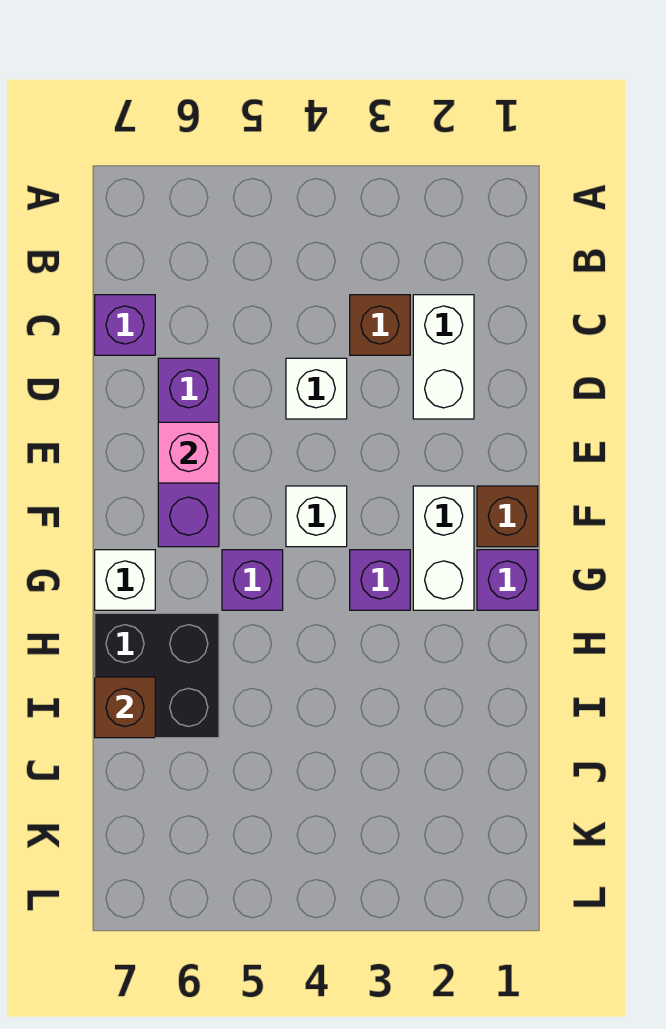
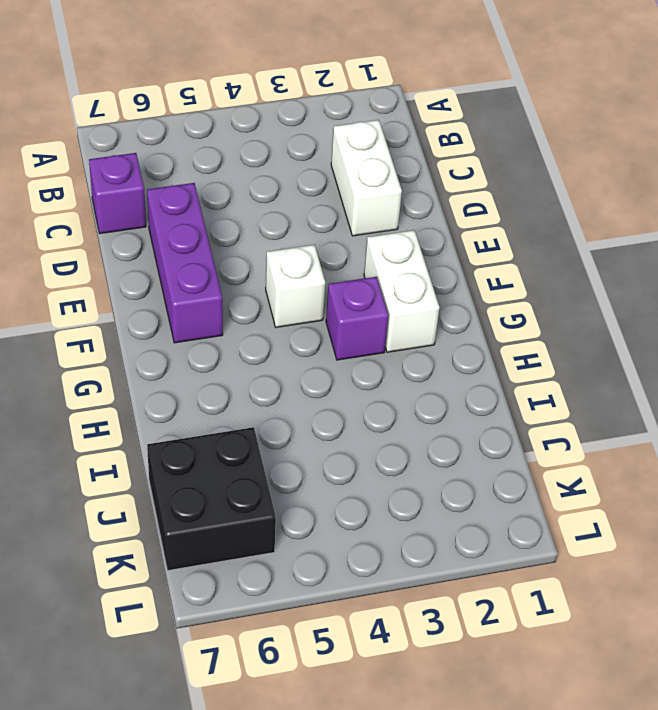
black 2x2 brick [147,427,276,570] -> black 2x2 brick moved to [95,613,219,738]
none -> brown 1x1 brick [350,295,410,355]
none -> white 1x1 brick [286,358,347,419]
none -> brown 1x1 brick [477,486,538,547]

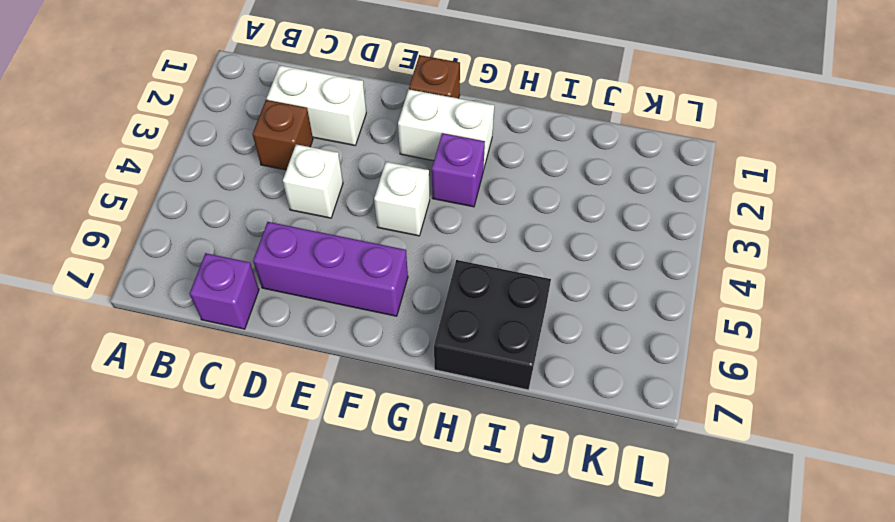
none -> purple 1x1 brick [477,550,538,610]
none -> purple 1x1 brick [222,550,283,610]
none -> white 1x1 brick [95,550,155,610]

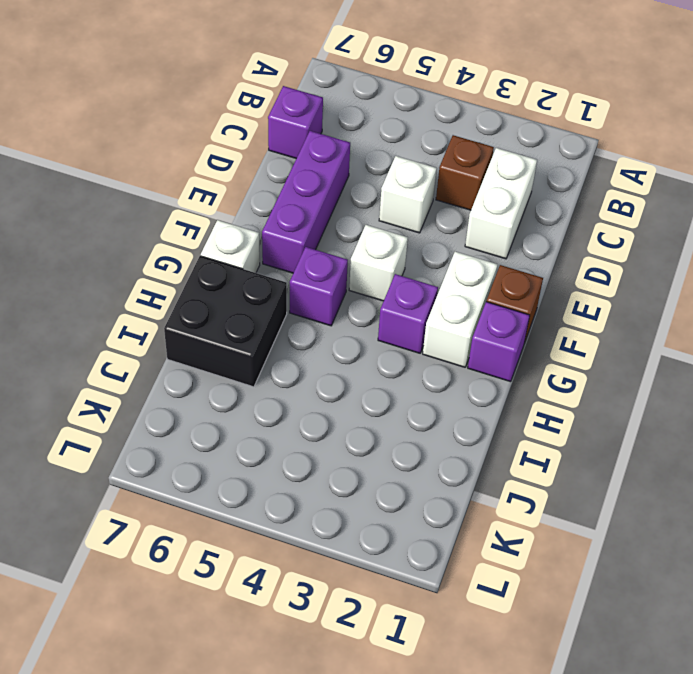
none -> pink 1x1 brick [158,422,219,483]
none -> brown 1x1 brick [95,677,155,738]

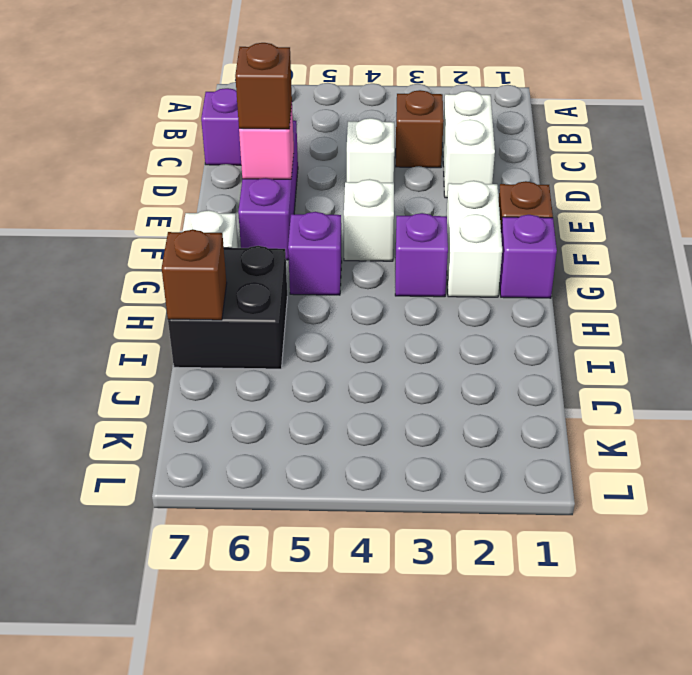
brown 1x1 brick [235,43,292,129] -> none

